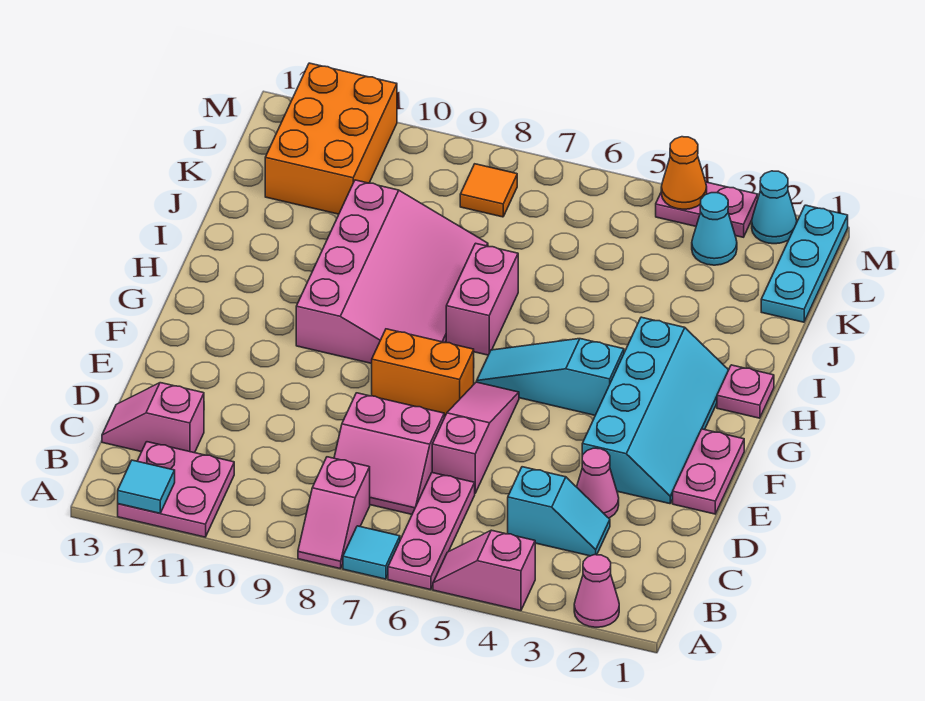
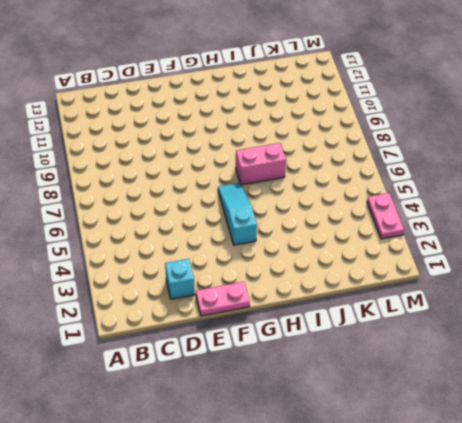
cyan 1x1 brick [165,259,194,299] -> none
none -> pink 1x1 cone [574,555,619,627]
none -> pink 1x2 slope [433,530,535,611]
none -> pink 1x3 plate [388,473,475,590]

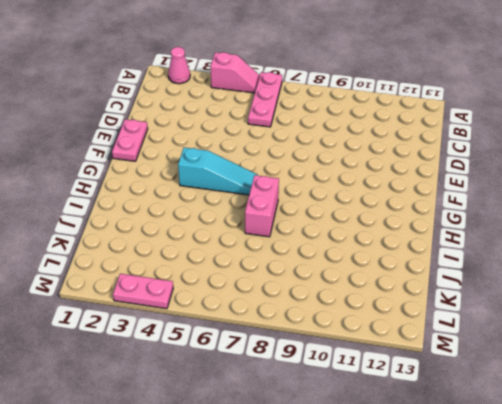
none -> cyan 1x1 tile [343,526,400,579]
none -> pink 1x2 slope [298,457,370,569]
none -> pink 2x2 plate [118,442,234,537]

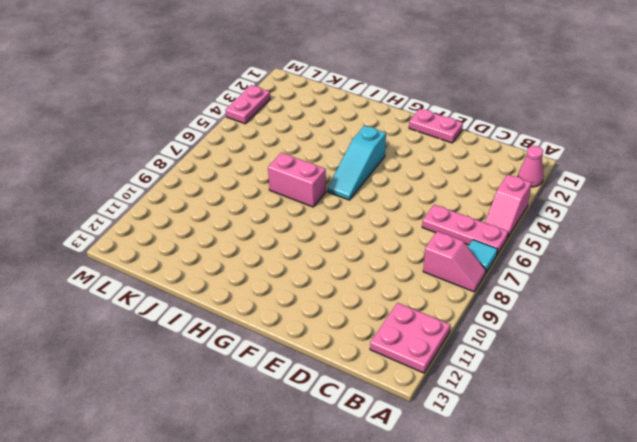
none -> cyan 1x2 slope [508,467,610,556]
none -> pink 2x2 slope [334,393,444,514]
none -> pink 1x2 slope [102,383,204,453]

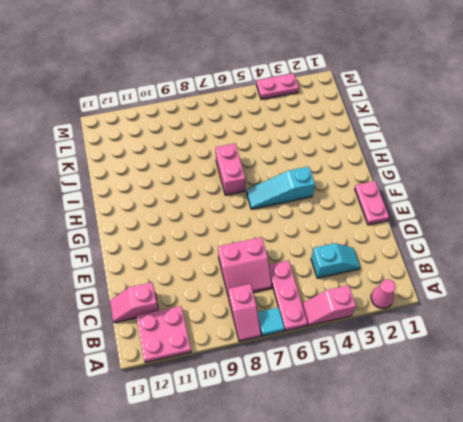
none -> pink 1x1 cone [577,448,619,518]
none -> pink 1x3 slope [432,382,519,493]
none -> cyan 2x4 slope [582,317,728,504]

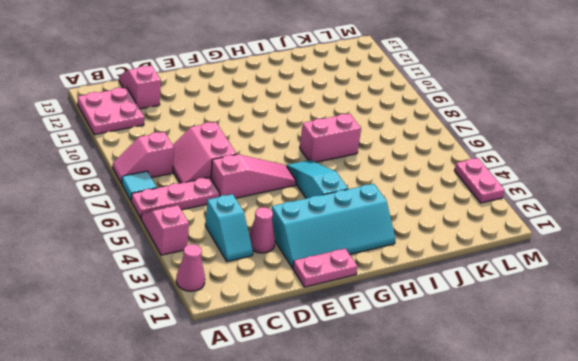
none -> orange 1x2 brick [372,329,474,416]
none -> pink 3x4 slope [296,180,488,363]
none -> pink 1x1 plate [717,365,774,418]

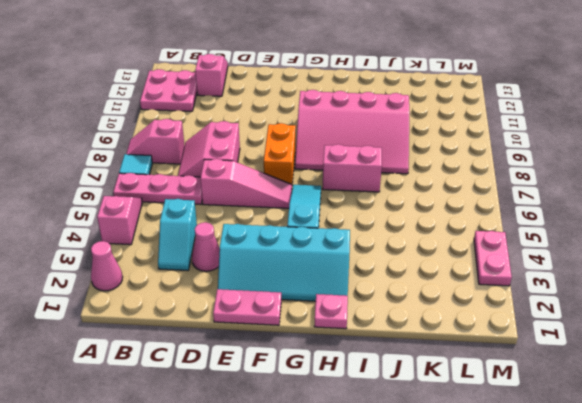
none -> cyan 1x3 plate [761,205,848,322]
none -> orange 2x3 brick [265,63,397,214]
none -> cyan 1x1 cone [692,193,737,265]

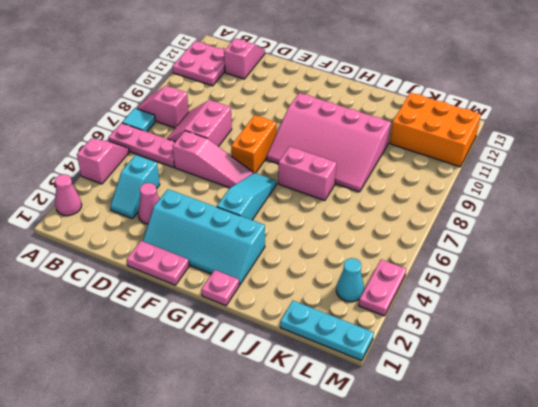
none -> orange 1x1 tile [460,164,517,217]
none -> cyan 1x1 cone [752,171,797,244]
none -> cyan 1x1 tile [118,460,175,513]

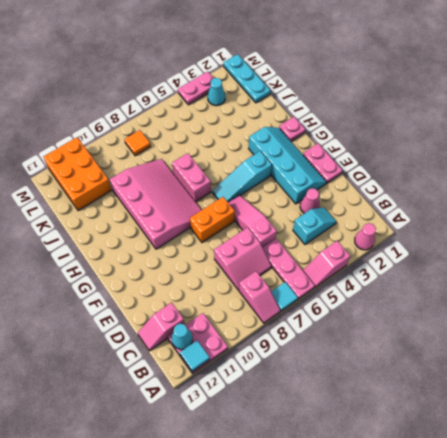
cyan 1x1 cone [171,324,193,350] -> cyan 1x1 cone moved to [752,171,797,244]
none -> orange 1x1 cone [661,137,707,209]

